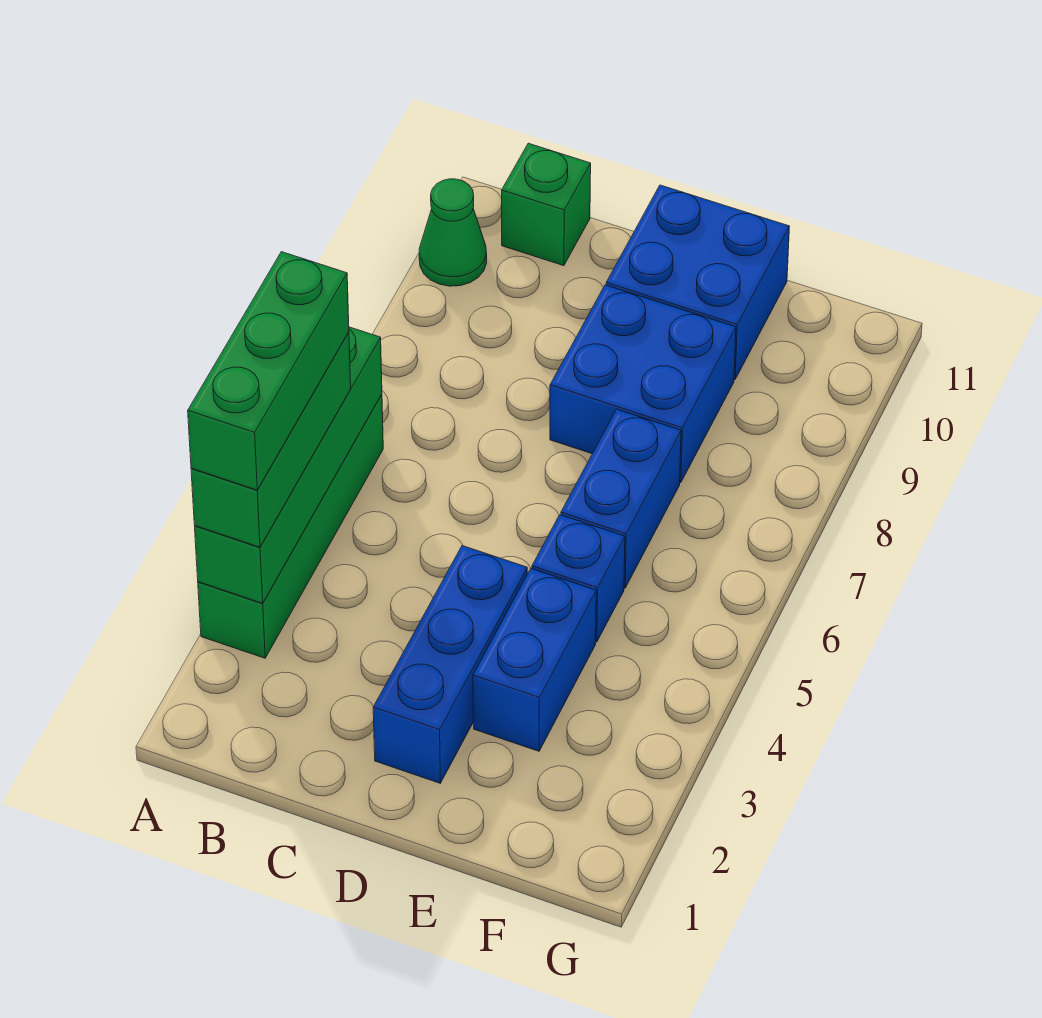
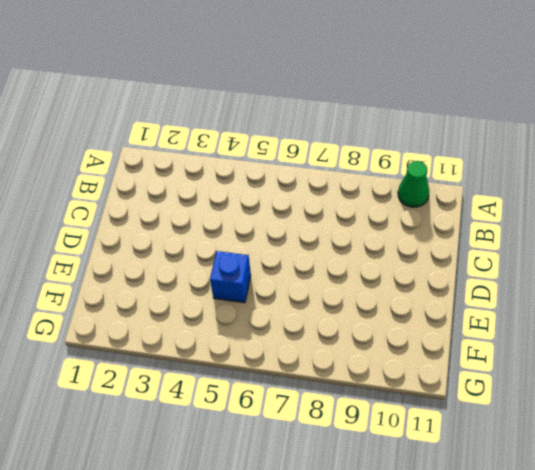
none -> green 1x4 brick [198,395,383,658]
none -> green 1x1 brick [502,143,591,266]
none -> blue 1x3 brick [373,546,527,783]

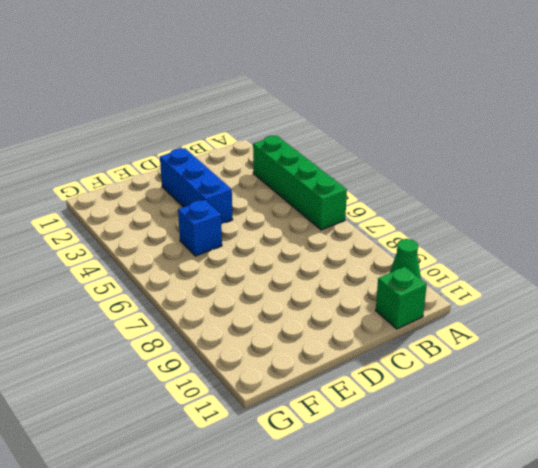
none -> blue 2x2 brick [550,285,736,483]
none -> blue 2x2 brick [606,185,790,380]
none -> blue 1x2 brick [473,569,596,751]

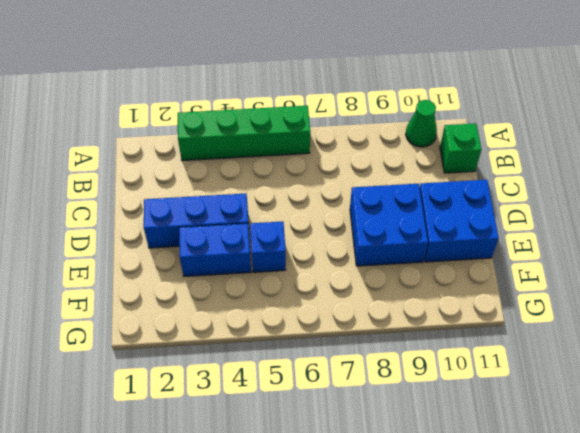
none -> blue 1x2 brick [561,409,681,588]
none -> green 1x4 brick [195,327,382,603]
none -> green 1x3 brick [191,332,351,547]

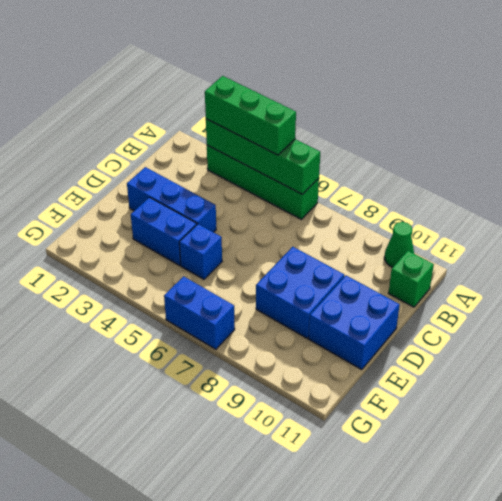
blue 1x2 brick [164,276,235,349] -> blue 1x2 brick moved to [561,409,681,588]
none -> green 1x3 brick [188,252,349,490]

